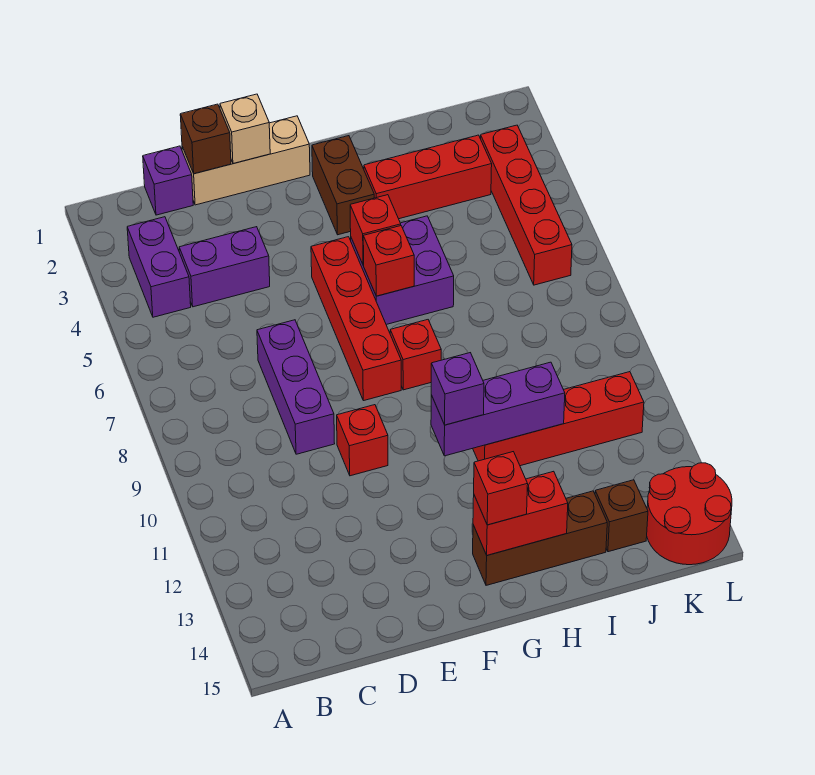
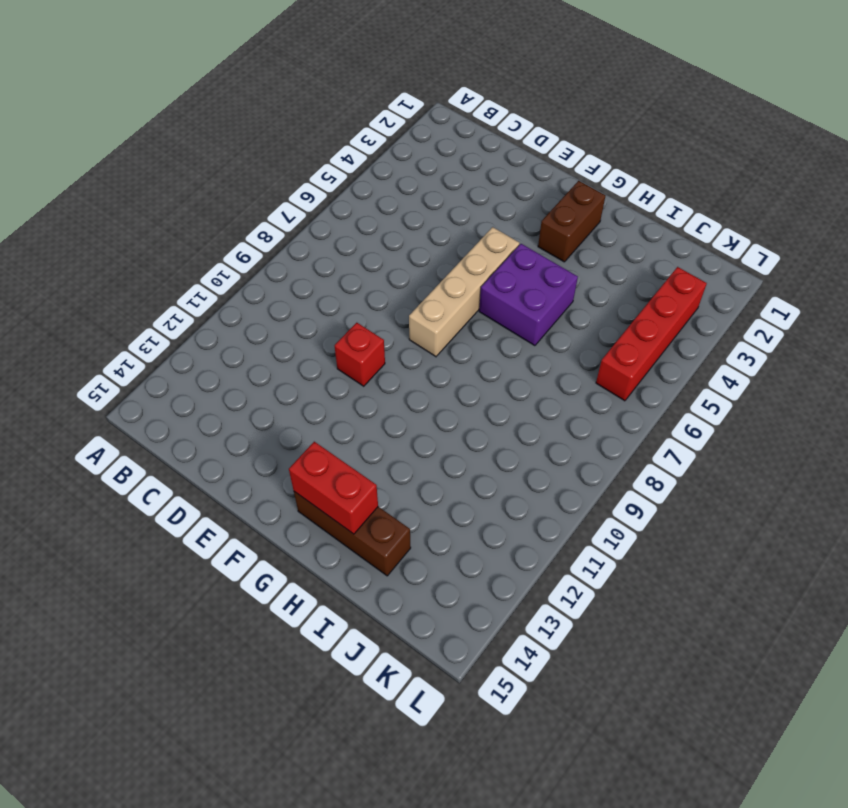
tan 1x4 brick [409,227,519,357] -> red 1x4 brick [311,237,401,401]
none -> purple 1x2 brick [127,217,191,317]
none -> purple 1x1 brick [143,146,193,215]
none -> purple 1x2 brick [179,227,270,307]

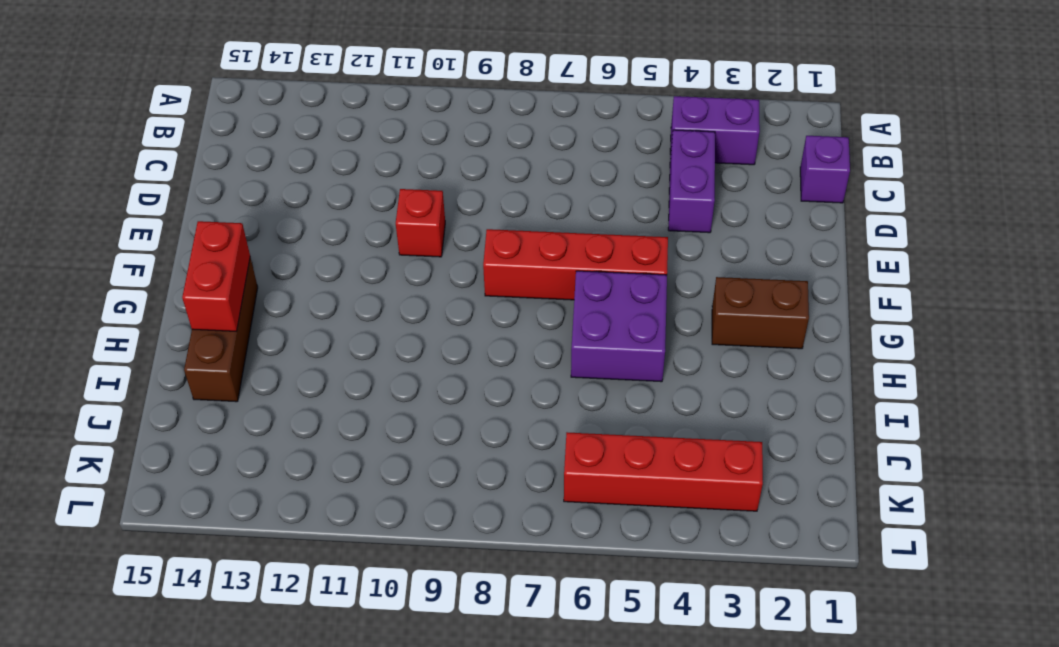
none -> tan 1x3 brick [182,116,310,205]
none -> purple 1x3 brick [257,320,335,454]
none -> red 1x1 brick [390,320,441,390]

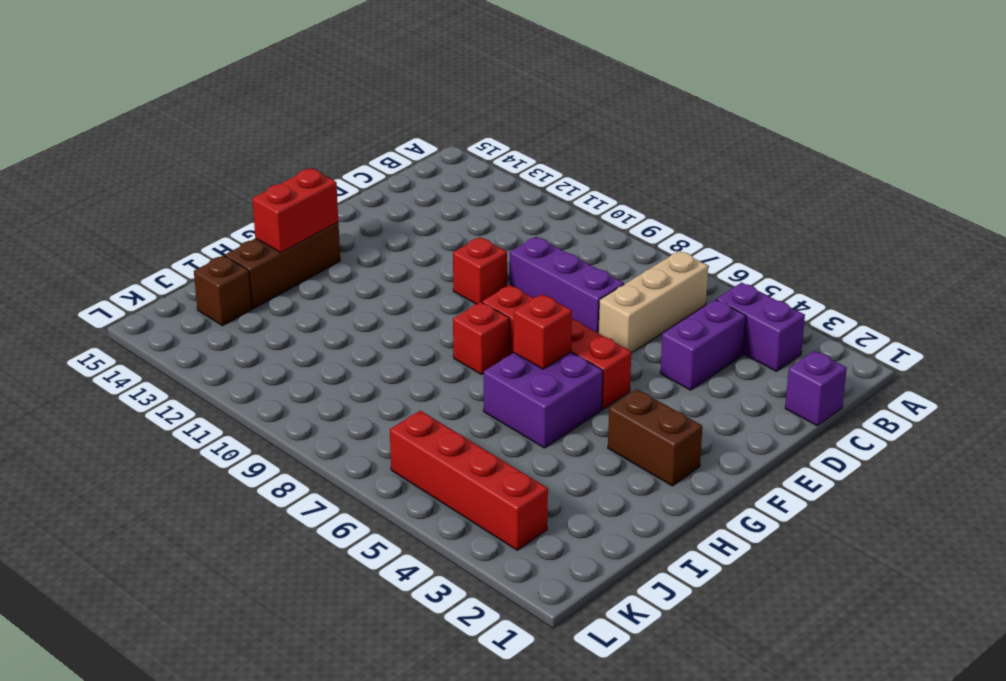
tan 1x3 brick [598,251,708,353] -> tan 1x3 brick moved to [182,116,310,205]
none -> red 1x3 brick [364,135,492,219]
none -> red 1x4 brick [473,372,644,466]
none -> red 2x2 round brick [647,463,732,565]

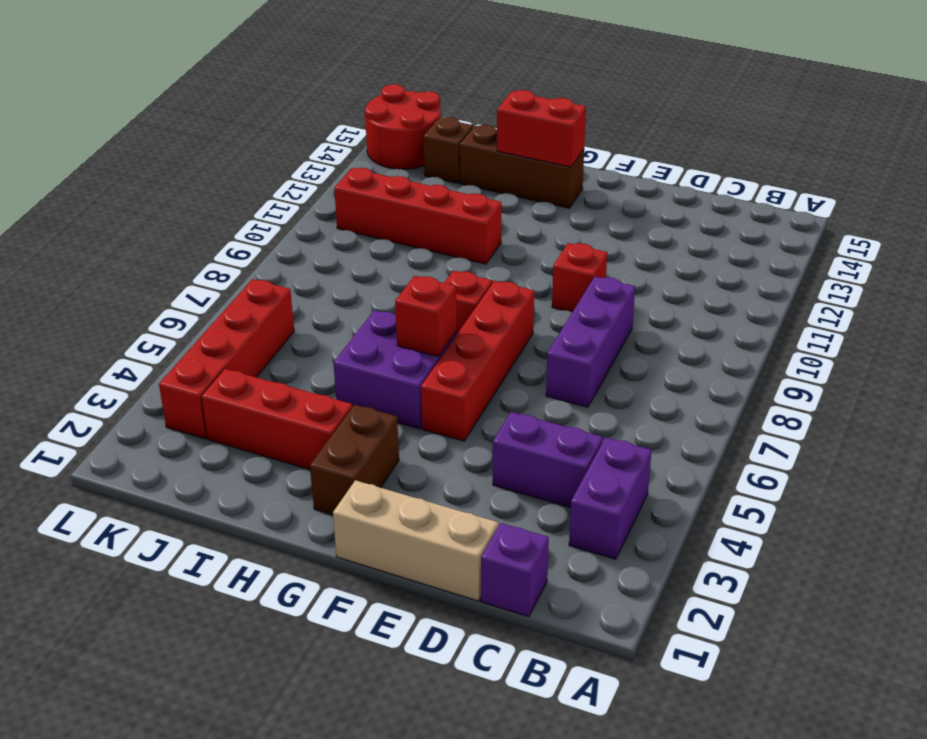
none -> brown 1x1 brick [180,104,231,174]
none -> tan 1x1 brick [220,94,270,164]
none -> red 1x1 brick [350,195,401,265]

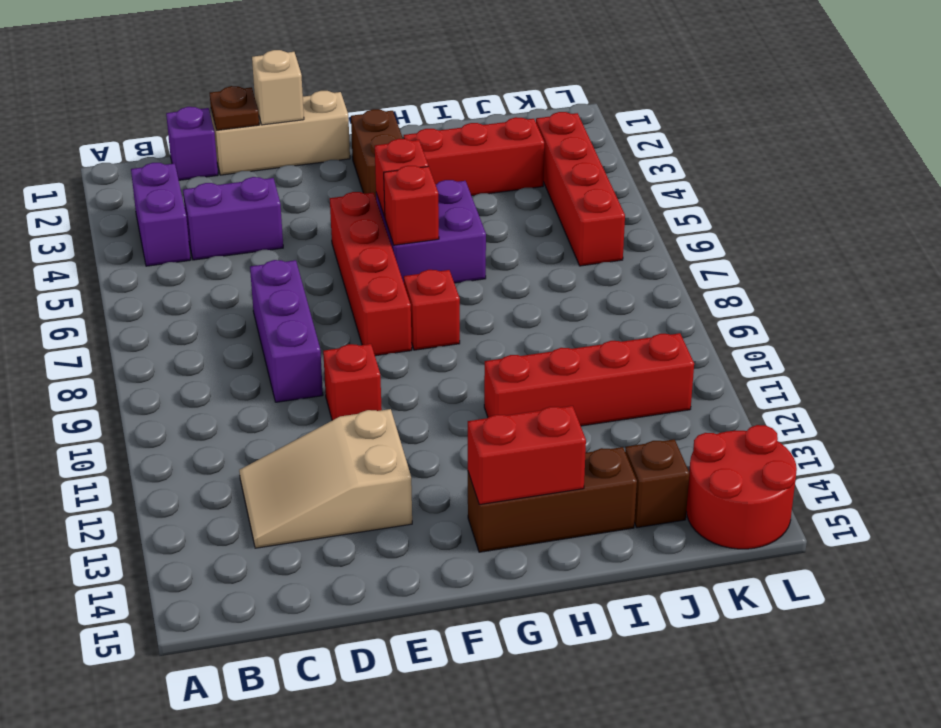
tan 2x3 slope [239,409,412,548] -> none
brown 1x1 plate [210,86,259,130] -> brown 1x1 brick [180,104,231,174]
none -> purple 1x3 brick [431,362,565,456]
none -> purple 1x1 brick [431,353,484,425]
none -> red 1x1 brick [474,452,528,525]

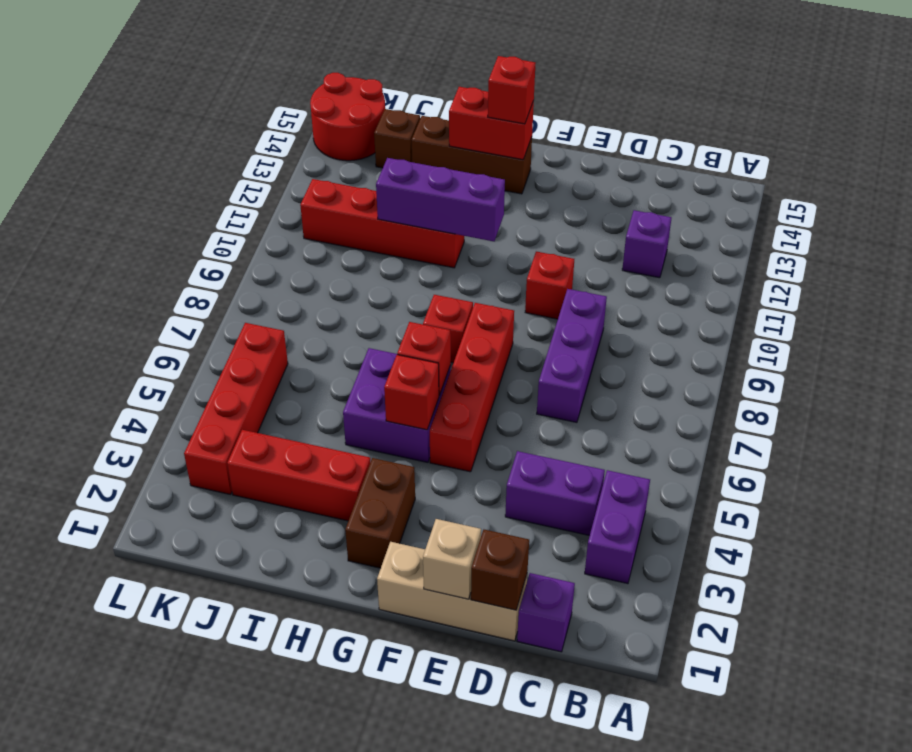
purple 1x1 brick [622,210,671,278] -> purple 1x1 brick moved to [431,353,484,425]

